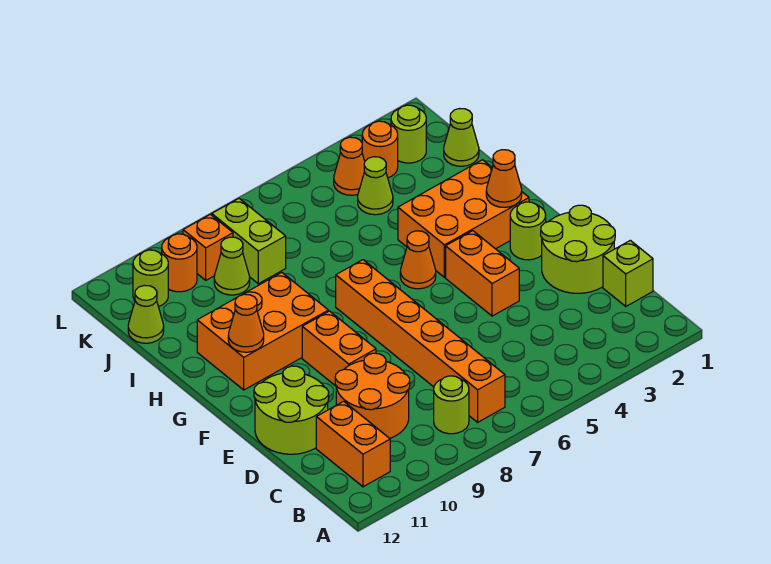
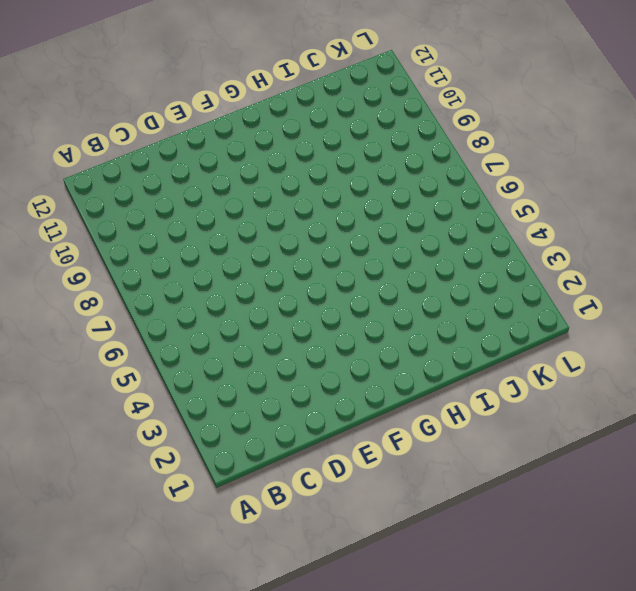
none -> orange 1x6 brick [336,260,505,422]
none -> lime 1x1 round brick [434,376,469,434]
none -> orange 1x2 brick [316,401,390,487]

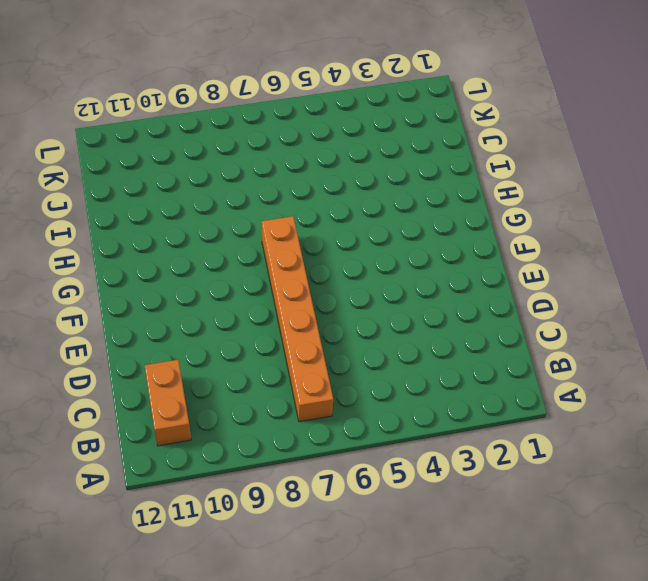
none -> lime 1x1 round brick [434,376,469,434]
none -> lime 1x1 brick [603,240,653,306]
none -> orange 2x2 round brick [335,353,410,438]

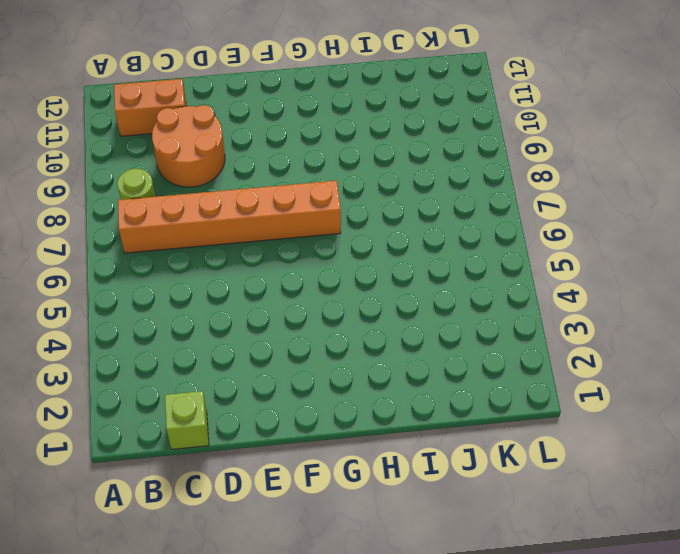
none -> lime 2x2 round brick [541,205,615,293]
none -> lime 2x2 round brick [254,366,329,454]
none -> orange 1x2 brick [446,231,519,316]

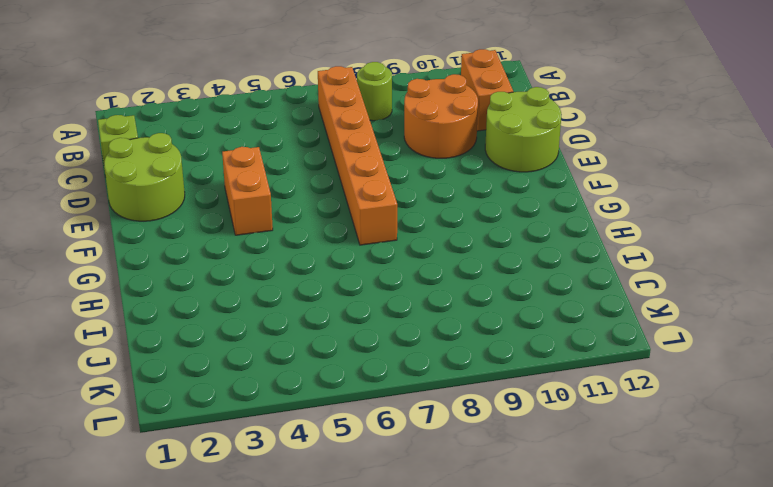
none -> orange 1x2 brick [302,311,376,386]
none -> lime 1x1 round brick [510,202,546,260]
none -> orange 2x3 brick [398,160,529,277]

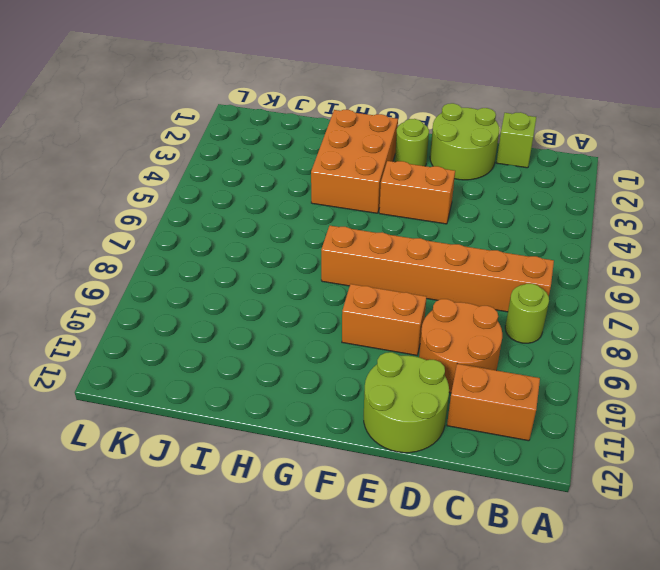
none -> orange 1x1 cone [400,231,436,289]
none -> orange 2x3 brick [197,273,328,390]
none -> lime 1x1 cone [444,109,479,166]

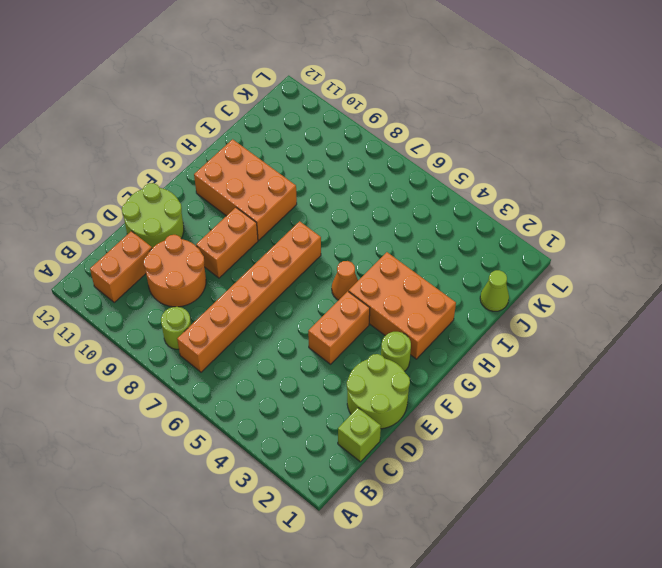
none -> lime 1x1 cone [358,157,393,215]
none -> lime 1x2 brick [212,198,286,284]
none -> lime 1x1 cone [214,237,250,295]

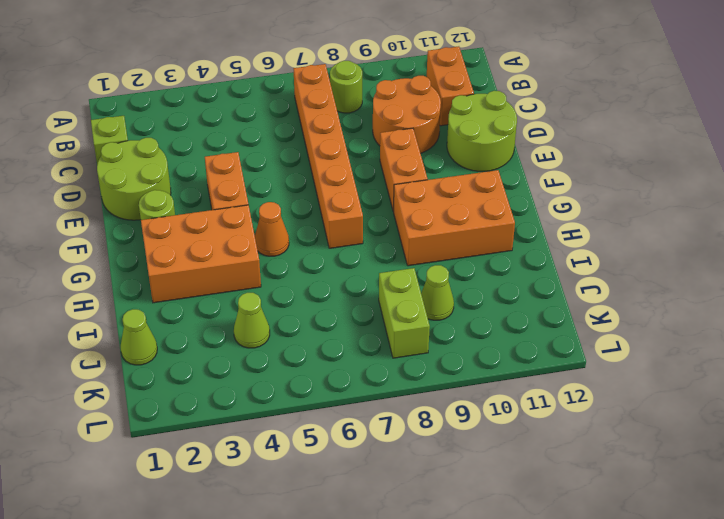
none -> lime 1x1 cone [128,285,164,343]
none -> lime 1x1 round brick [391,105,426,163]
none -> orange 1x1 round brick [362,121,398,178]

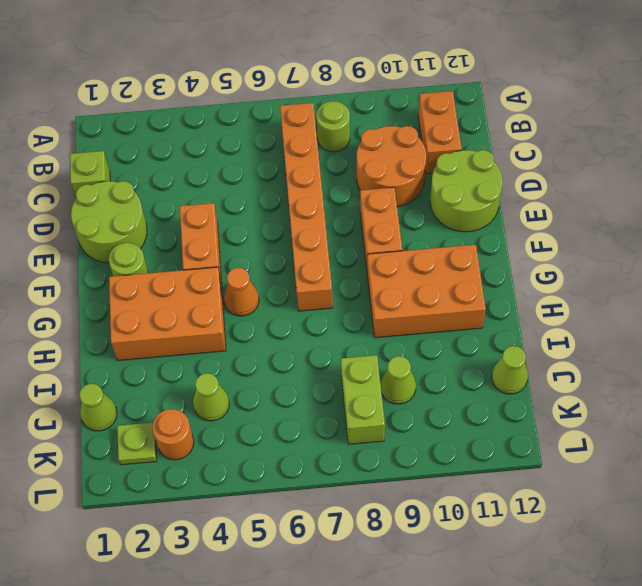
lime 1x1 plate [117,422,157,465] -> lime 1x1 round brick [391,105,426,163]
none -> orange 1x1 cone [334,137,365,195]
none -> orange 1x1 brick [183,214,233,280]
none -> orange 1x1 round brick [162,234,197,292]

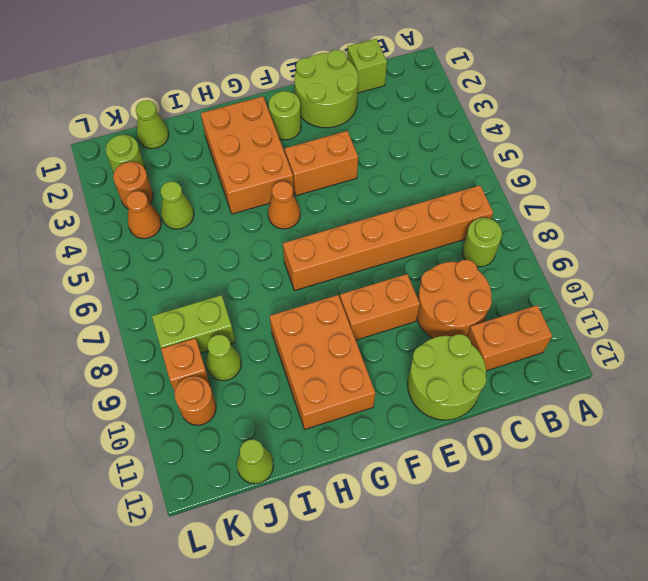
none -> lime 1x1 round brick [133,250,168,307]
none -> orange 1x1 cone [486,150,522,207]
none -> orange 1x1 cone [228,294,264,352]

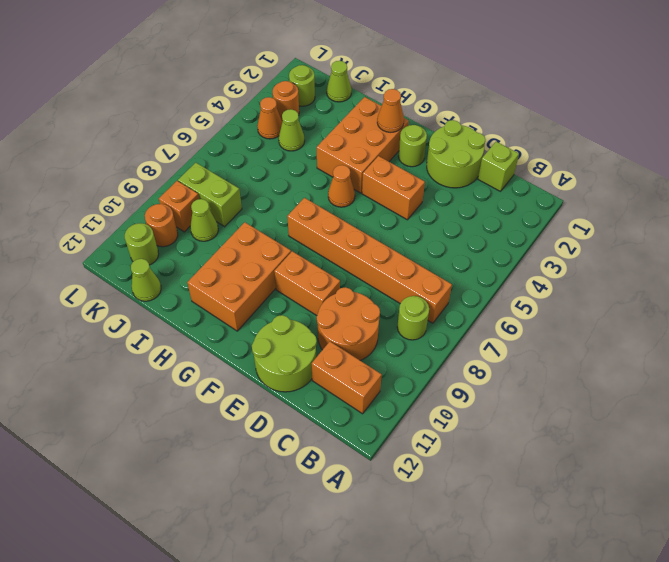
none -> orange 1x1 cone [228,294,264,352]

